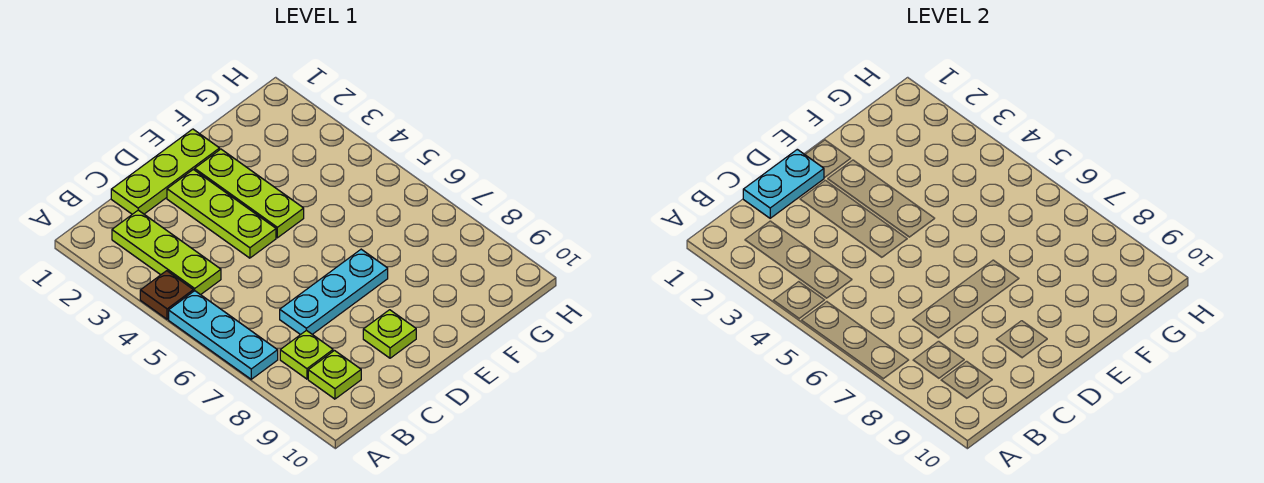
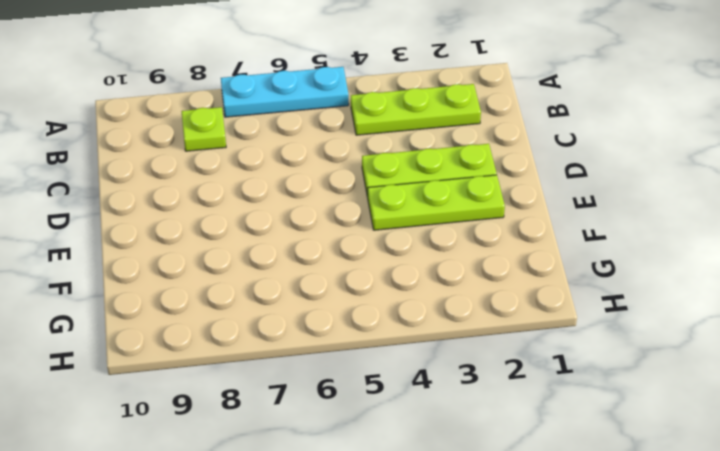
none -> brown 1x1 plate [140,271,193,319]
none -> lime 1x1 plate [308,351,361,399]

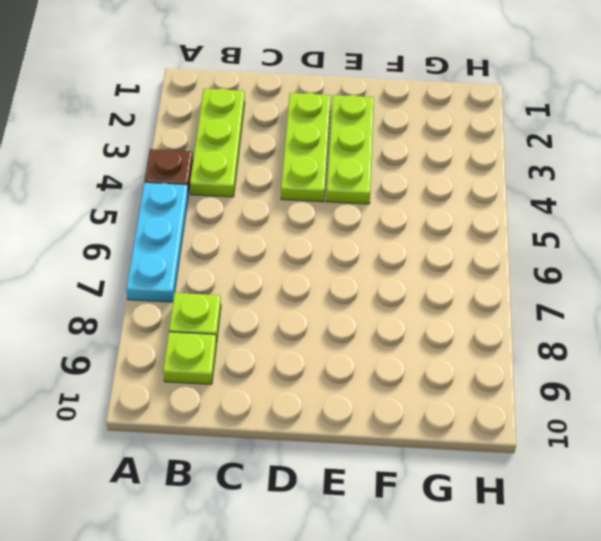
none -> lime 1x3 plate [111,129,220,214]
none -> cyan 1x3 plate [280,249,388,335]

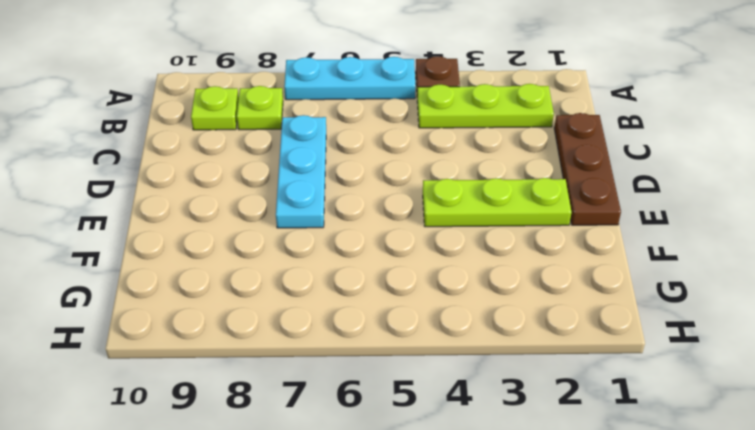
brown 1x3 plate [554,113,621,225] -> lime 1x3 plate [111,129,220,214]
none -> lime 1x3 plate [167,169,276,258]
none -> lime 1x1 plate [363,310,416,358]

